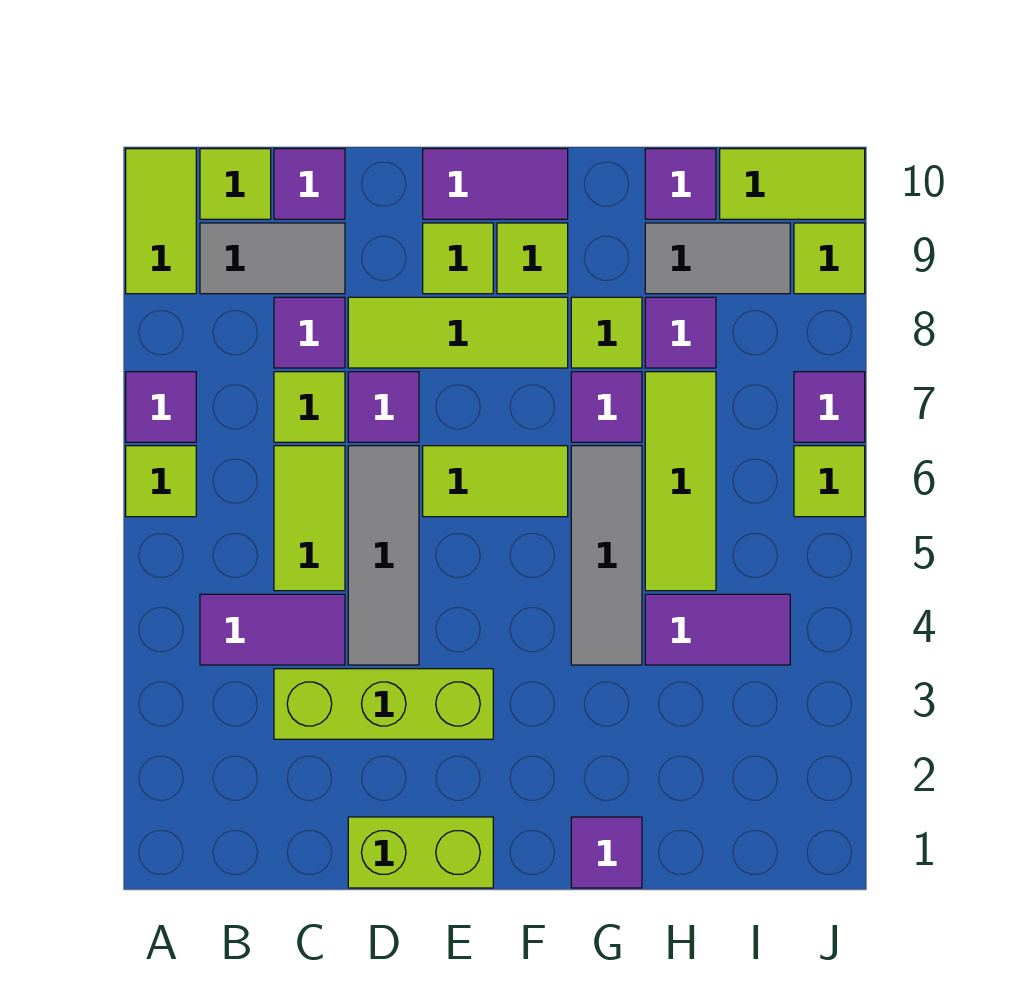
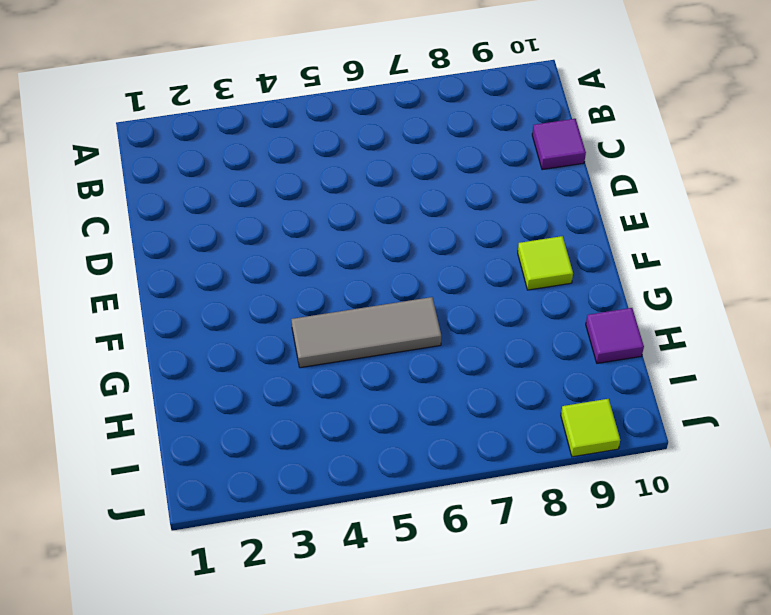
none -> lime 1x1 tile [126,446,196,517]
none -> purple 1x1 tile [126,372,196,442]
none -> lime 1x2 tile [126,149,196,294]
none -> purple 1x2 tile [200,594,345,665]

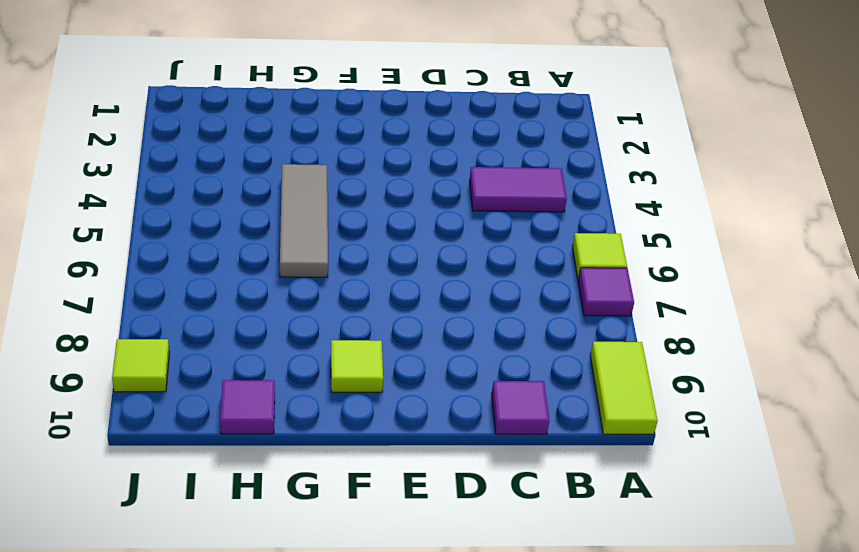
none -> grey 1x2 tile [200,223,345,294]
none -> lime 1x1 tile [200,149,271,219]
none -> lime 1x3 brick [274,669,493,739]
none -> lime 1x2 tile [274,446,345,591]

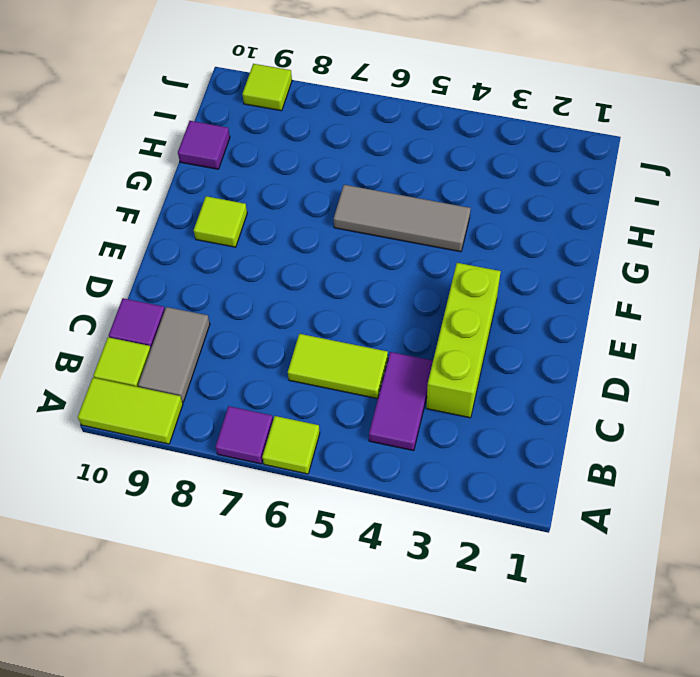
none -> lime 1x1 tile [274,372,345,442]
none -> purple 1x1 tile [274,297,345,368]
none -> lime 1x2 brick [348,817,493,888]
none -> grey 1x3 tile [348,446,419,665]

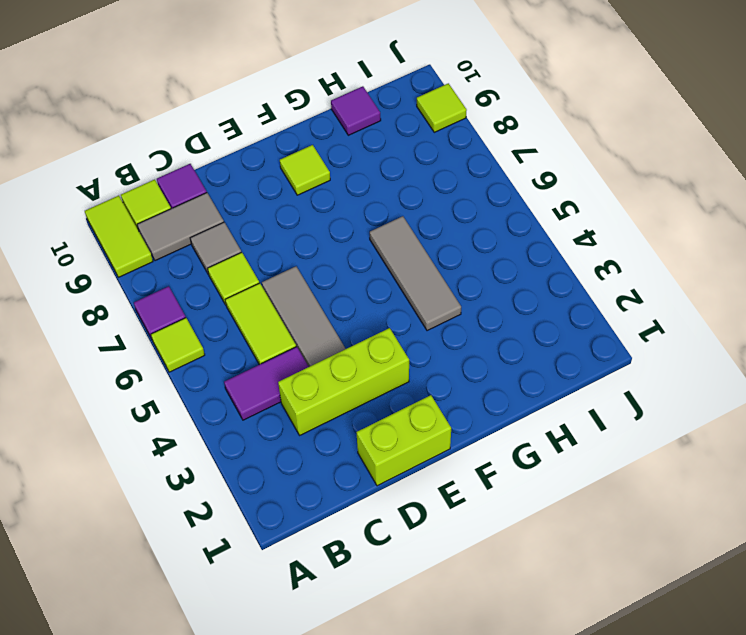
grey 1x1 tile [190,222,241,274] -> purple 1x1 tile [274,297,345,368]
none -> purple 1x1 tile [348,372,419,442]
none -> lime 1x3 tile [348,297,568,368]
none -> lime 1x2 tile [423,446,568,517]
none -> lime 1x1 tile [423,223,493,294]

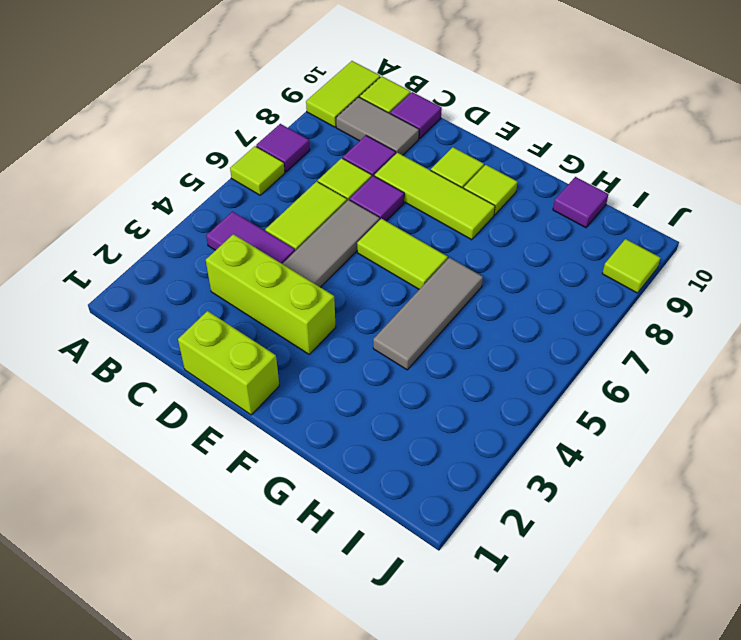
none -> purple 1x2 tile [423,149,568,219]
none -> purple 1x1 tile [571,817,642,888]
none -> purple 1x1 tile [571,372,642,442]
none -> lime 1x1 tile [571,297,642,368]

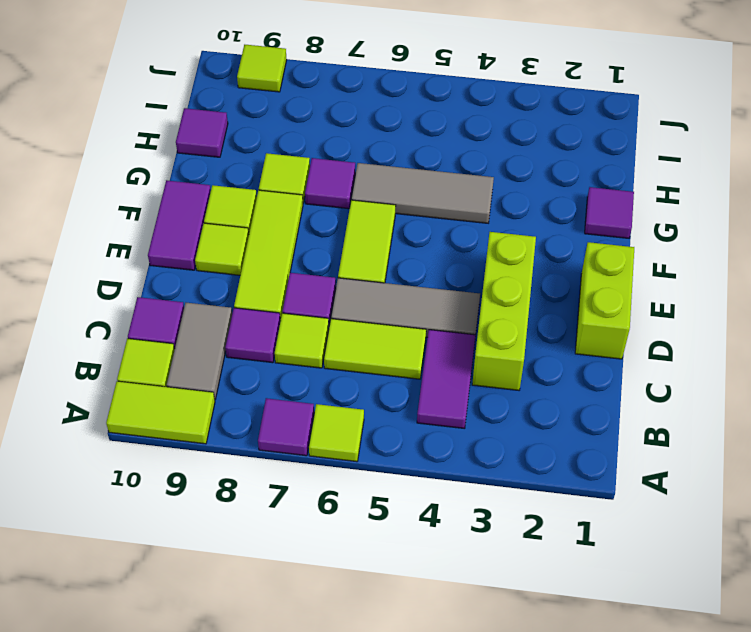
none -> purple 1x2 tile [645,594,790,665]
none -> lime 1x3 tile [645,372,716,591]
none -> purple 1x1 tile [645,297,716,368]
none -> grey 1x2 tile [645,223,790,294]

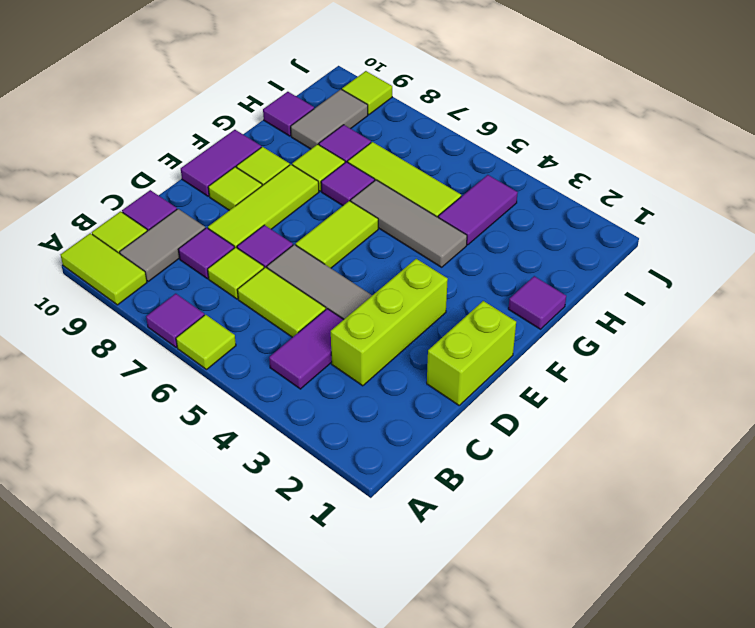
none -> lime 1x2 tile [720,149,865,219]
none -> lime 1x1 tile [794,446,865,517]
none -> purple 1x1 tile [794,372,865,442]

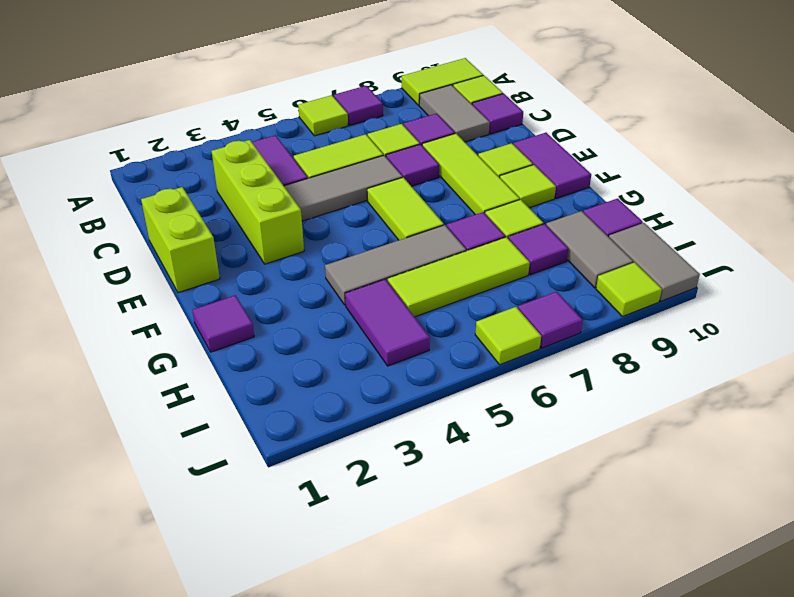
grey 1x2 tile [609,223,700,301] -> lime 1x2 tile [720,149,865,219]

